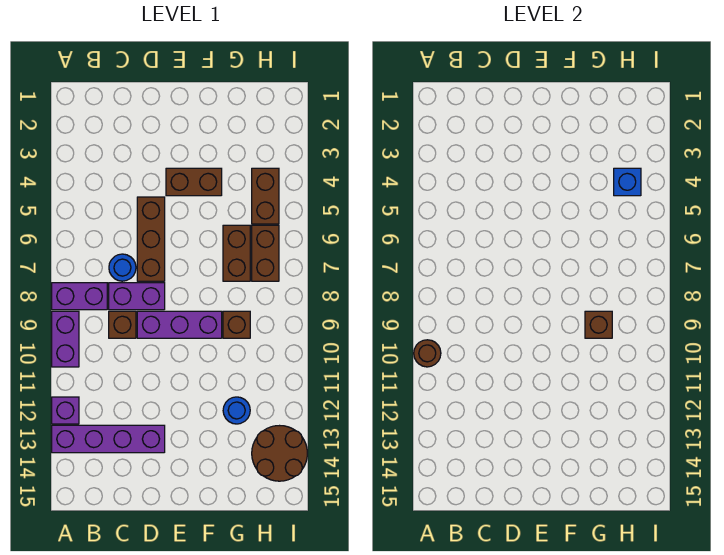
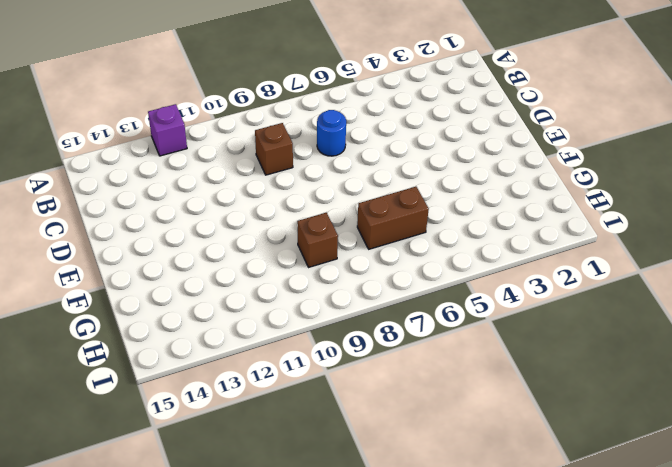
none -> purple 1x2 brick [52,283,107,310]
none -> purple 1x2 brick [52,311,79,367]
none -> purple 1x4 brick [52,425,165,453]

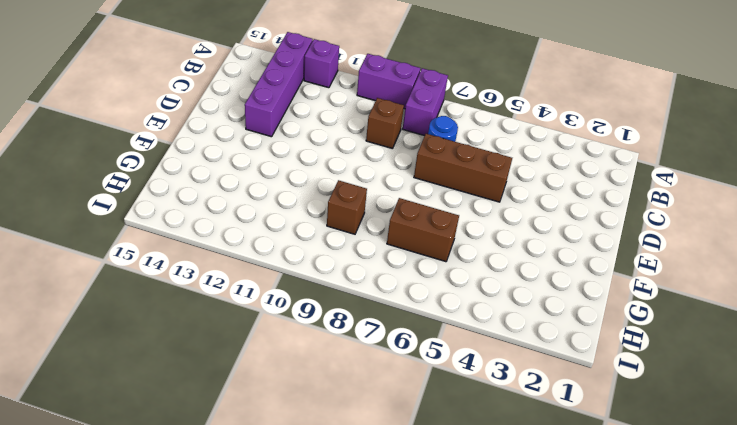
none -> purple 1x2 brick [109,283,165,310]
none -> purple 1x3 brick [137,311,222,338]
none -> brown 1x2 brick [166,168,222,196]

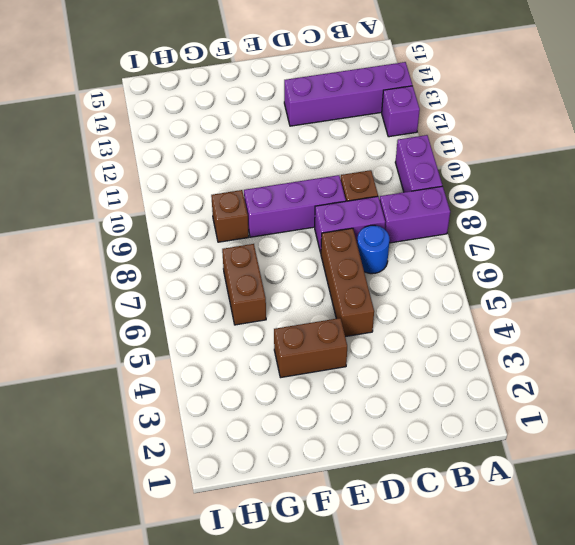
none -> blue 1x1 round brick [223,397,250,424]
none -> brown 1x2 brick [252,168,279,224]
none -> brown 1x2 brick [252,225,279,281]

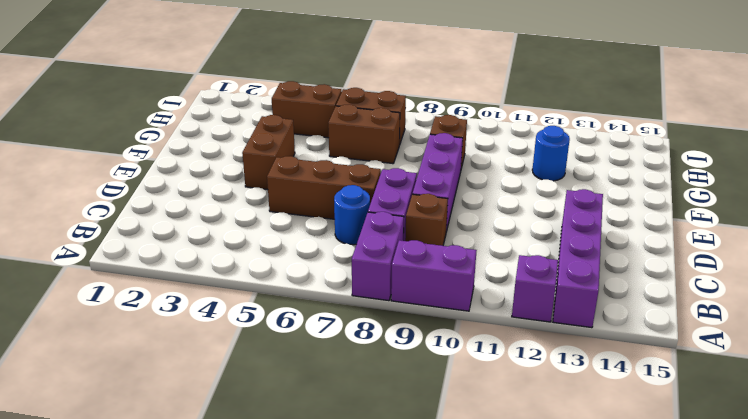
none -> brown 2x2 round brick [252,426,307,481]
none -> brown 1x1 round brick [414,340,441,367]
none -> brown 1x1 brick [585,311,612,338]

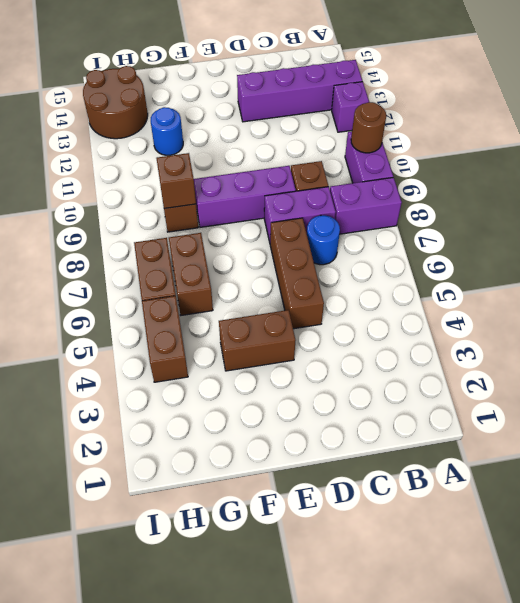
none -> blue 1x1 brick [614,168,641,196]

